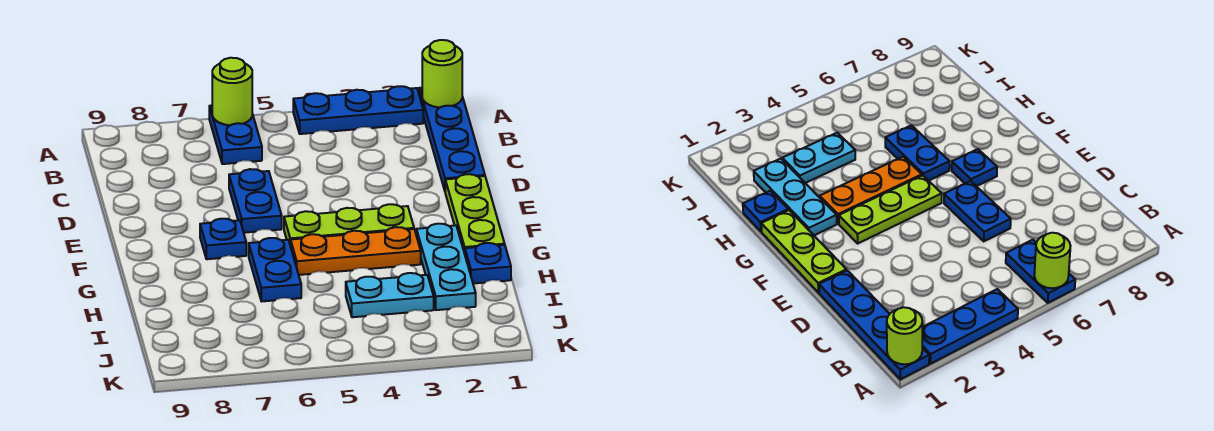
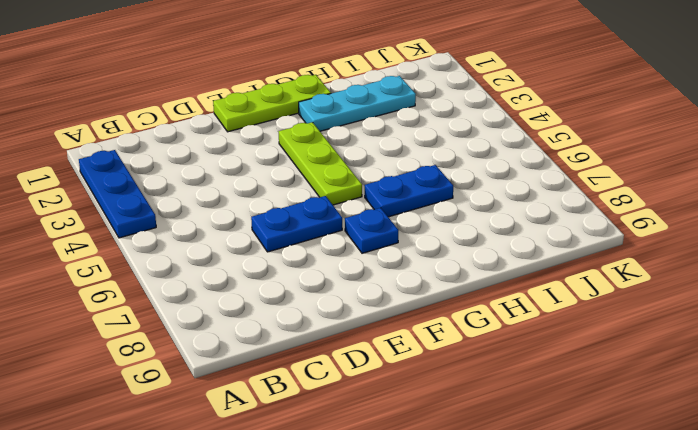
none -> blue 1x4 plate [419,88,485,190]
none -> blue 1x2 plate [209,105,262,164]
none -> orange 1x3 plate [291,227,421,275]

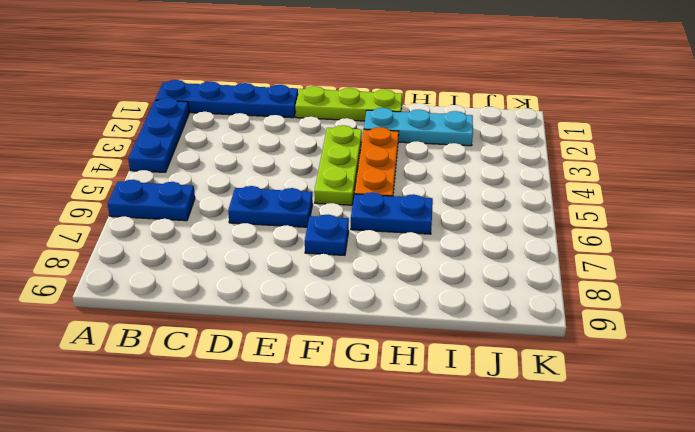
none -> blue 1x1 plate [465,243,511,284]
none -> cyan 1x2 plate [346,273,434,317]
none -> lime 1x1 round brick [422,40,462,108]

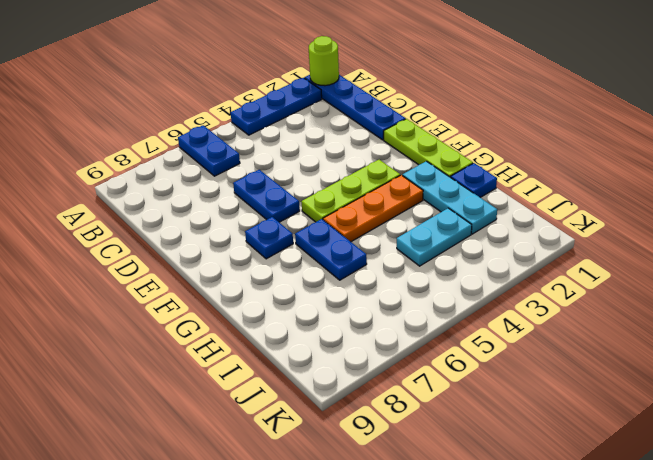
none -> lime 1x1 round brick [212,58,252,125]

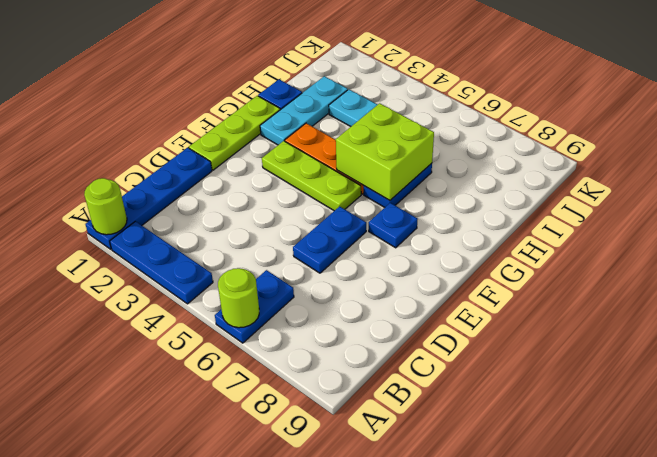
lime 2x2 brick [336,103,434,200] -> none

